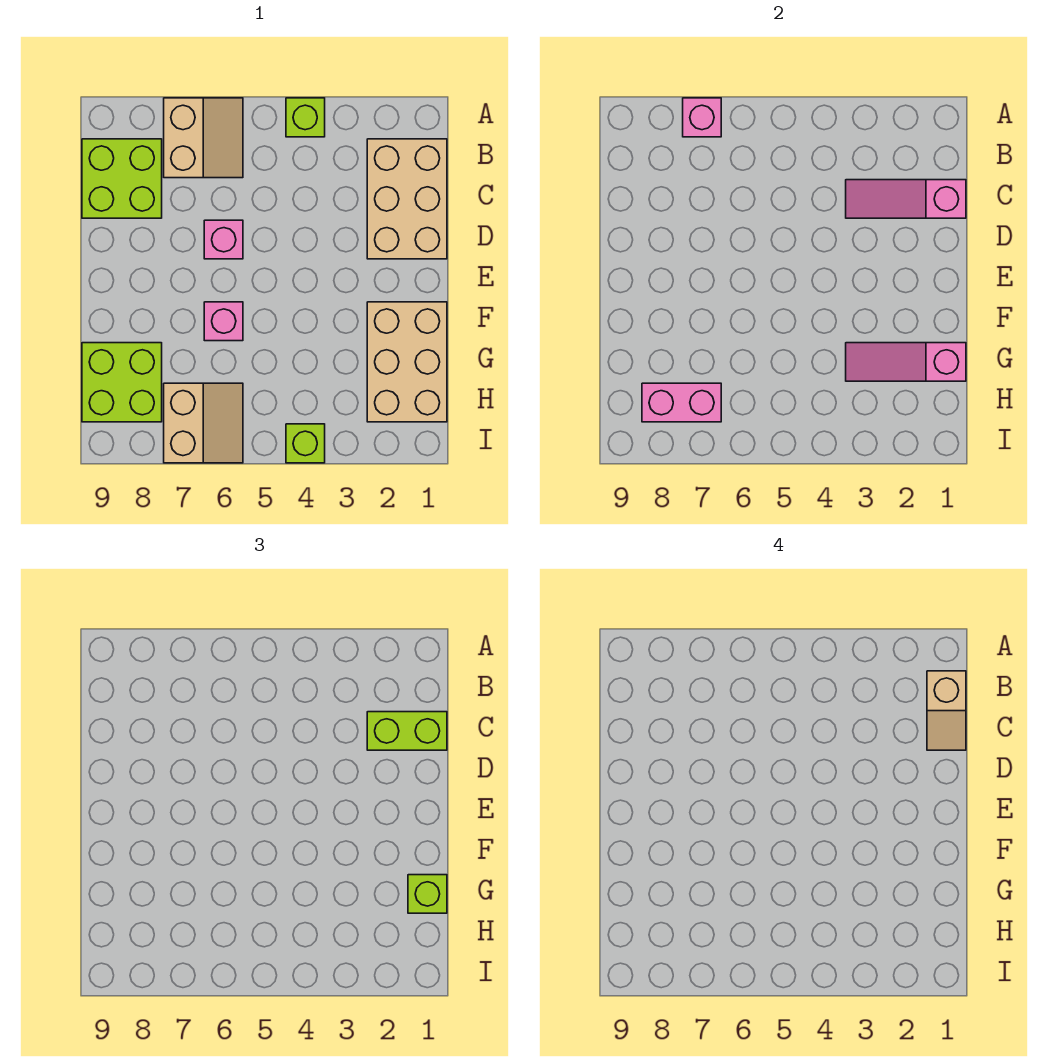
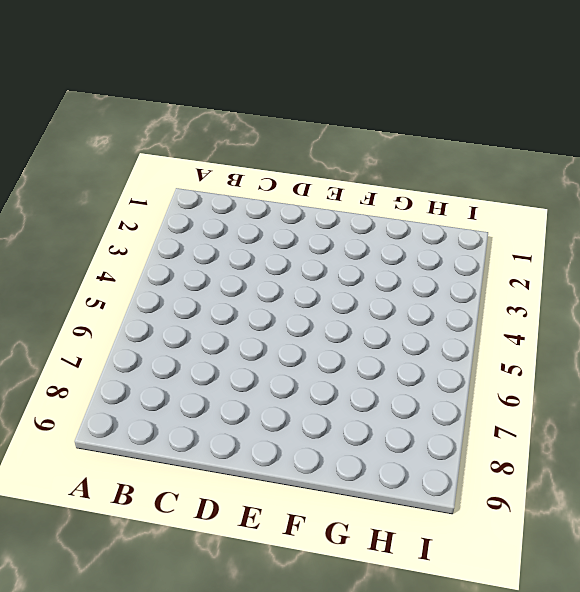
none -> lime 1x1 brick [286,98,325,137]
none -> tan 2x2 slope [164,98,243,178]
none -> tan 2x3 brick [367,139,447,259]

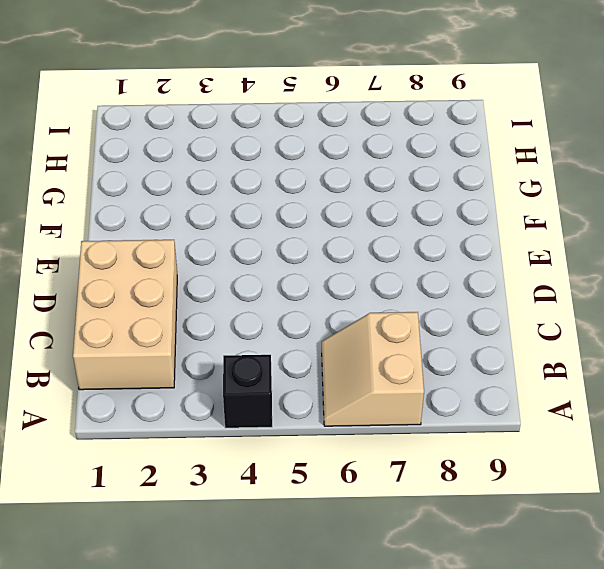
black 1x1 brick [223,355,272,428] -> lime 1x1 brick [286,98,325,137]
none -> lime 2x2 brick [82,139,162,218]
none -> pink 1x1 brick [204,220,243,259]
none -> tan 2x3 brick [367,302,447,422]

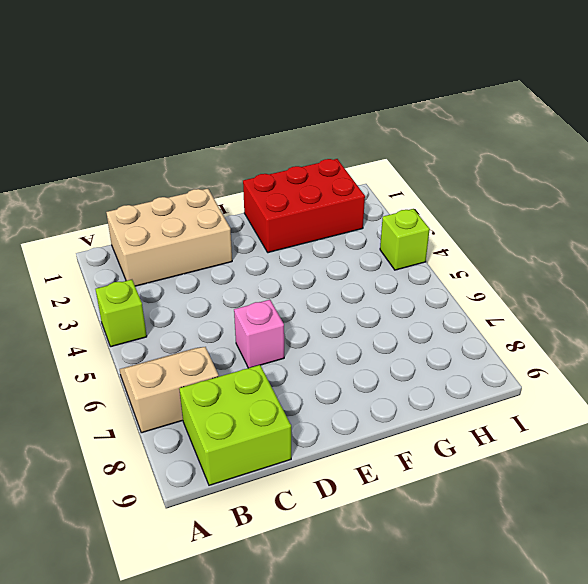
red 2x3 brick [243,159,365,253] -> tan 2x3 brick [367,302,447,422]
none -> pink 1x1 brick [204,302,243,341]
none -> lime 2x2 brick [82,343,162,422]
none -> tan 2x2 slope [164,383,243,463]

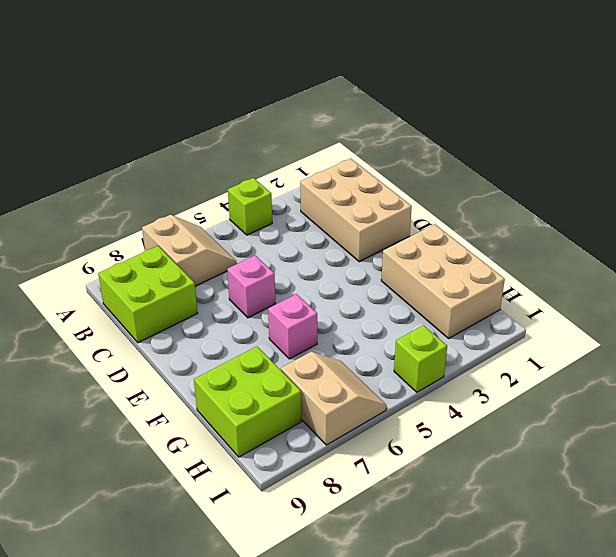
none -> pink 1x1 brick [683,98,721,137]
none -> pink 1x3 slope [846,180,966,218]
none -> pink 1x3 slope [846,343,966,381]

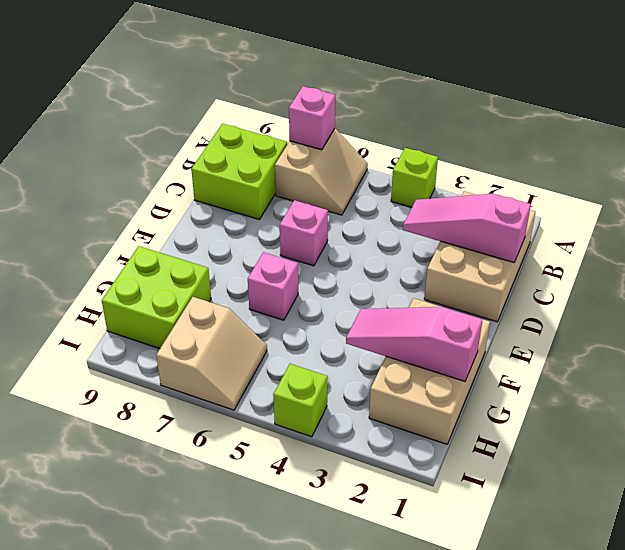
none -> pink 1x2 brick [642,383,721,422]
none -> lime 1x2 brick [367,712,447,750]
none -> lime 1x1 brick [408,875,447,913]

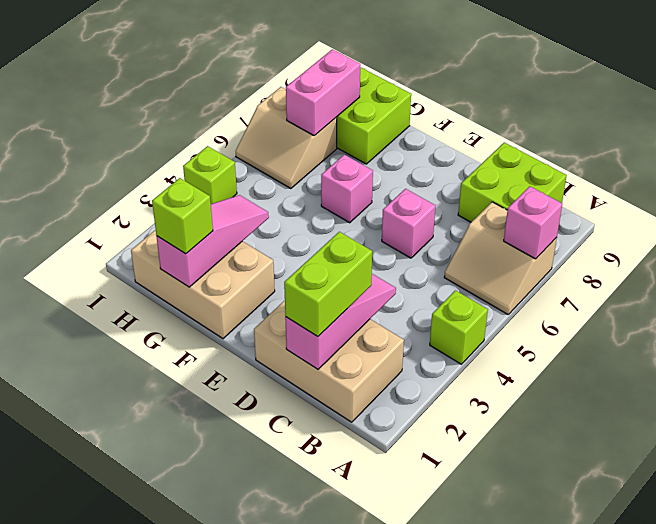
none -> tan 1x2 slope [927,671,966,750]

